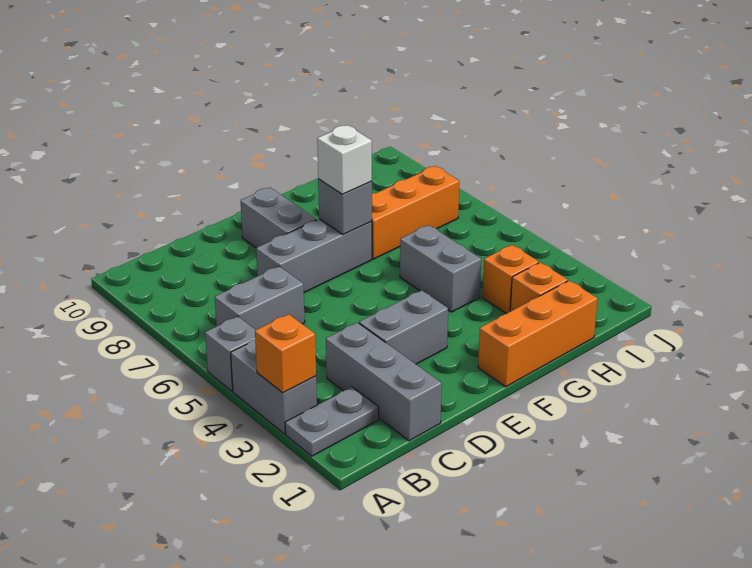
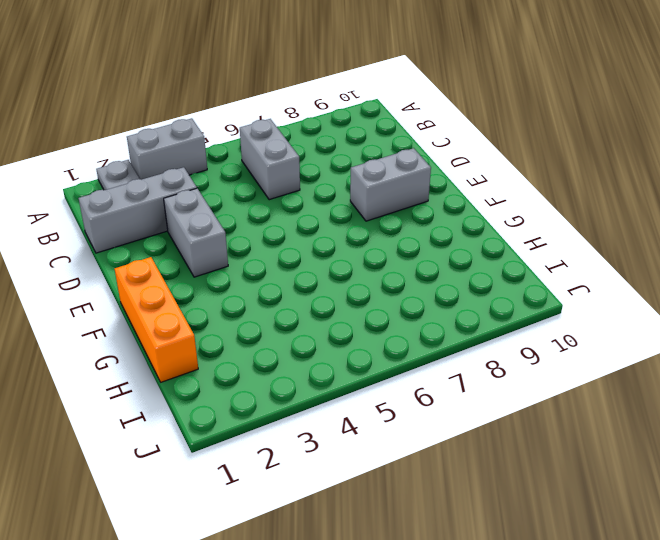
none -> grey 1x1 brick [205,317,255,391]
none -> grey 1x3 brick [256,219,372,292]
none -> grey 1x2 brick [400,225,481,312]

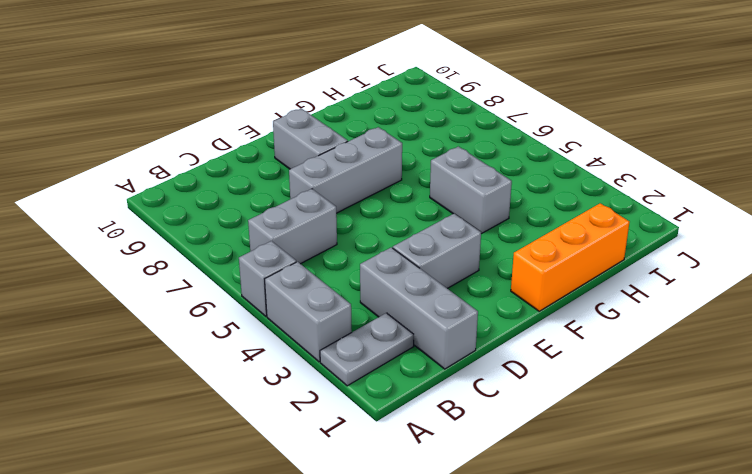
none -> orange 1x3 brick [372,166,459,259]
none -> orange 1x1 brick [510,262,568,311]
none -> orange 1x1 brick [482,245,539,314]

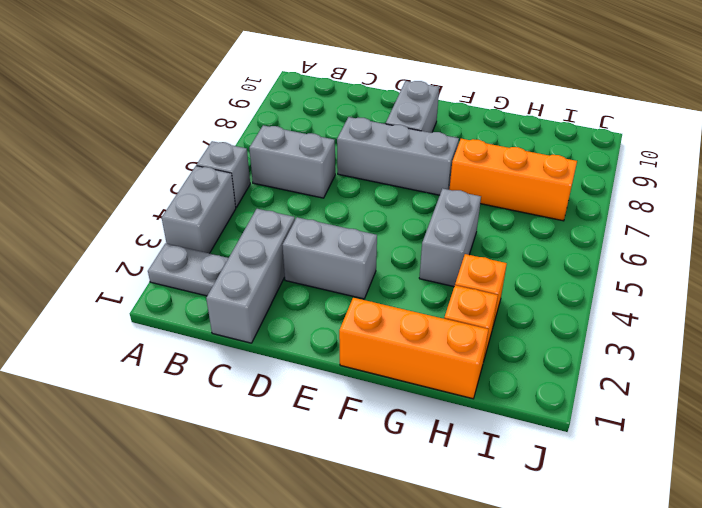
none -> orange 1x1 brick [255,314,316,393]
none -> grey 1x1 brick [318,179,372,235]
none -> white 1x1 brick [317,125,372,194]

